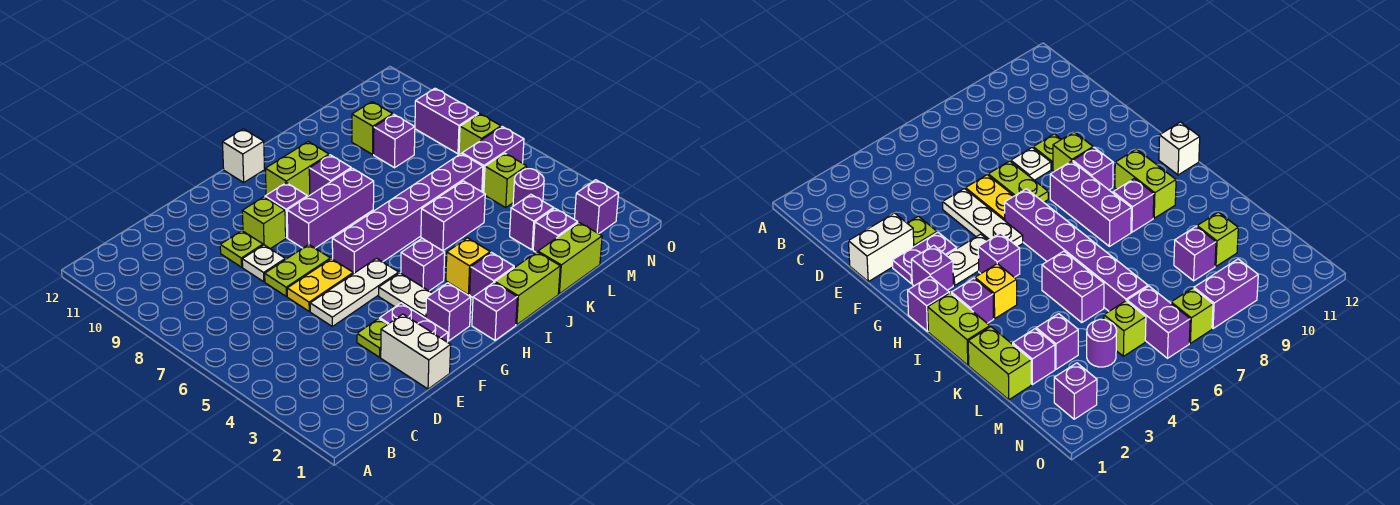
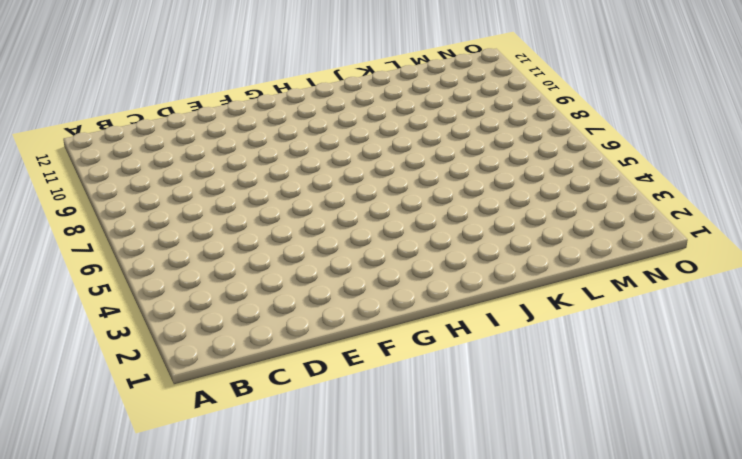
none -> white 1x2 brick [381,314,451,389]
none -> lime 1x1 plate [357,318,388,357]
none -> white 1x3 plate [310,258,399,326]
none -> yellow 1x2 plate [287,259,353,311]

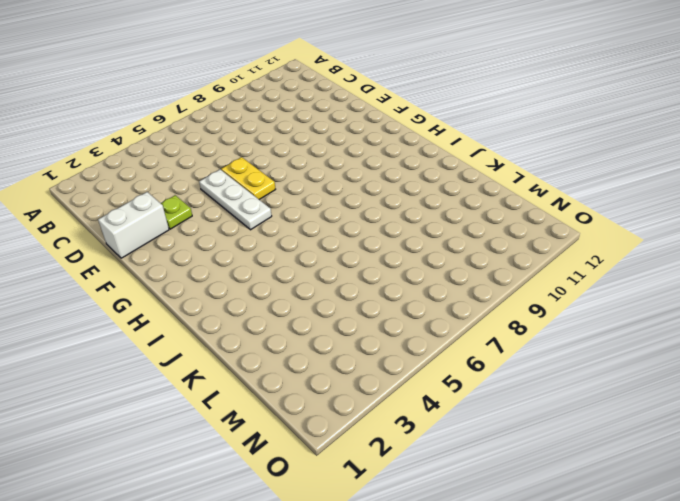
none -> lime 1x2 plate [265,245,330,296]
none -> white 1x1 plate [242,245,285,282]
none -> lime 1x1 plate [220,231,263,267]
none -> purple 1x2 plate [380,303,448,342]

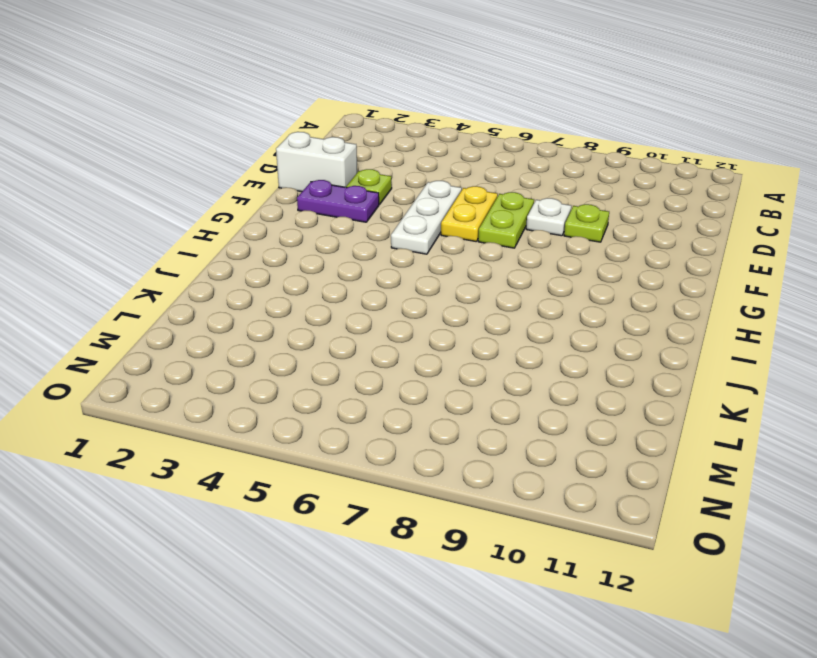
none -> lime 1x1 brick [242,197,286,249]
none -> purple 1x1 brick [426,283,471,341]
none -> white 1x2 plate [379,273,432,318]
none -> purple 1x6 brick [332,154,483,274]

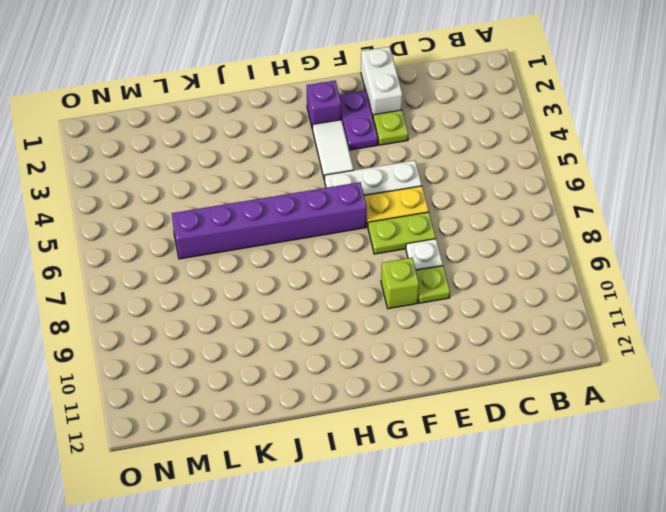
white 1x2 tile [313,120,354,180] -> white 1x2 plate [379,273,432,318]
none -> purple 1x3 brick [287,168,374,248]
none -> purple 1x1 brick [265,183,307,238]
none -> purple 1x1 brick [472,283,517,340]
none -> purple 1x1 brick [401,238,445,291]

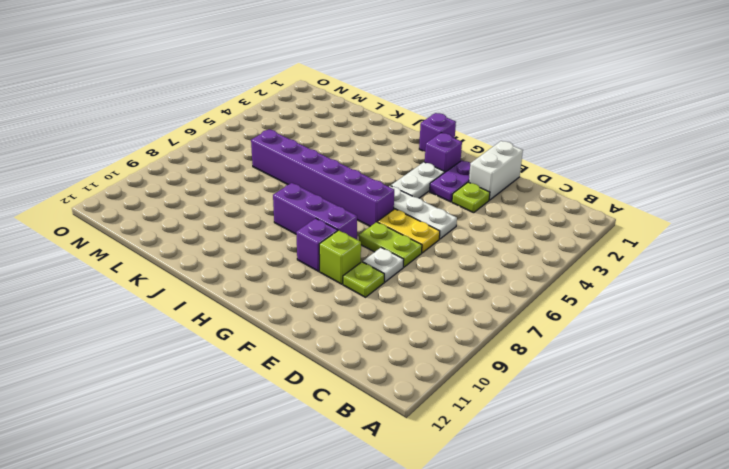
none -> purple 1x1 brick [401,238,445,291]
none -> lime 1x2 brick [265,142,329,197]
none -> white 1x1 brick [222,129,265,182]
none -> lime 1x2 brick [495,252,560,325]

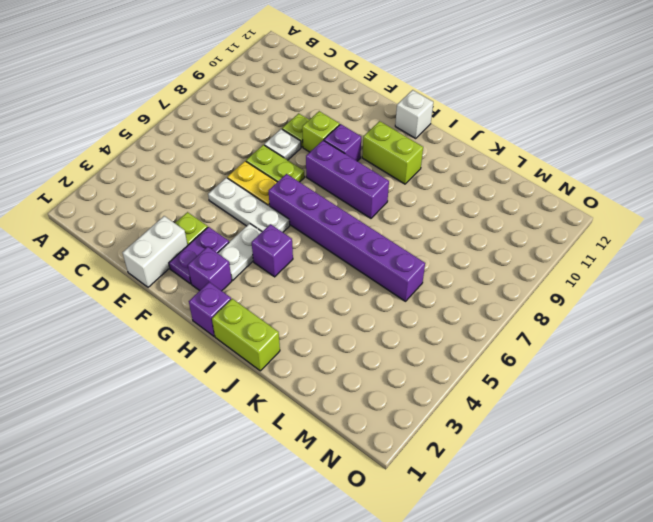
none -> purple 1x1 brick [470,252,514,297]
none -> yellow 1x1 brick [446,238,490,295]
none -> purple 1x1 brick [309,155,351,195]
none -> purple 1x2 brick [421,181,485,251]

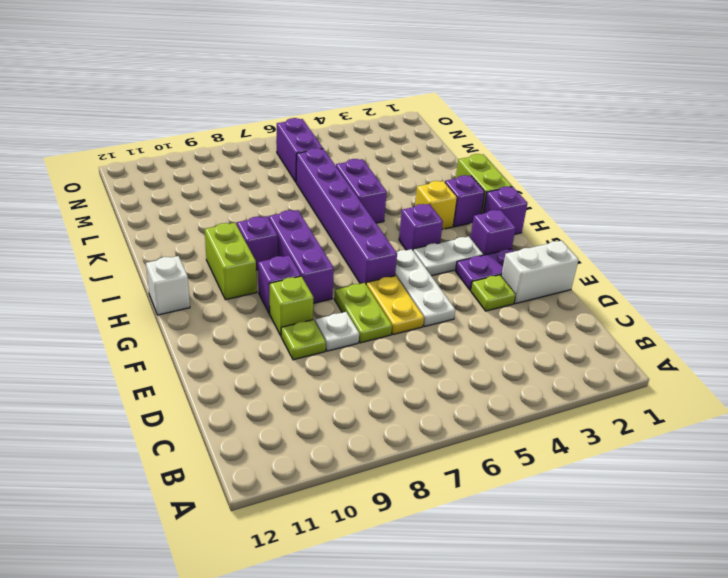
none -> lime 1x2 brick [538,223,602,294]
none -> purple 1x1 brick [533,208,578,252]
none -> purple 1x1 brick [510,194,554,250]
none -> purple 1x1 brick [374,114,415,168]

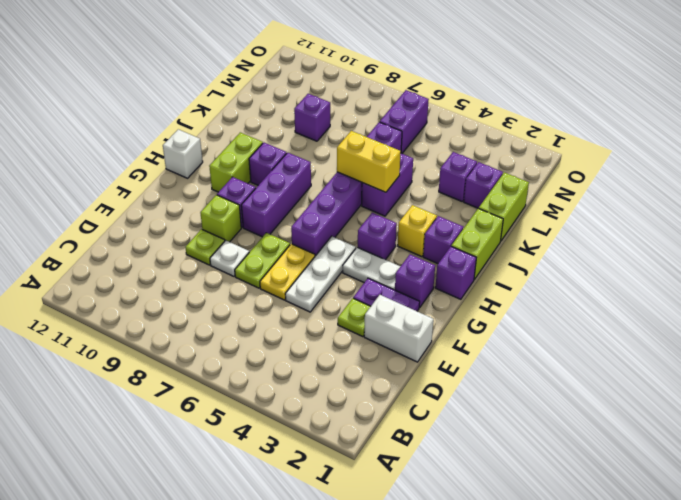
yellow 1x2 brick [337,131,401,192] -> none
none -> lime 1x1 brick [352,102,393,154]
none -> purple 1x1 round brick [513,169,544,206]
none -> lime 1x1 brick [484,153,527,207]
none -> purple 1x1 brick [574,180,619,234]

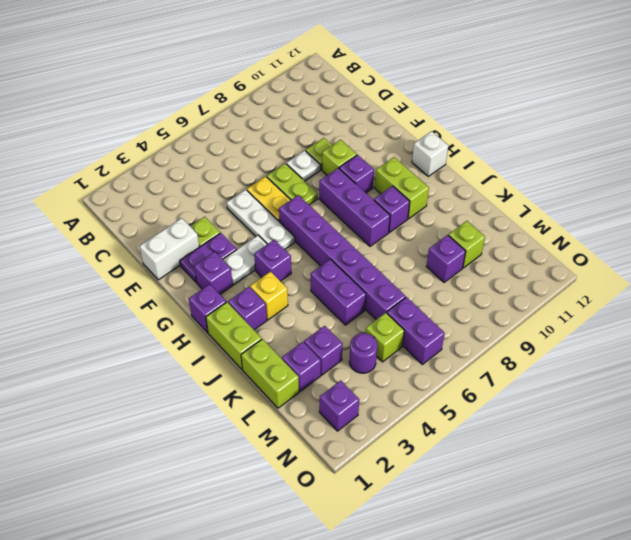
none -> lime 1x1 brick [459,114,501,155]
none -> purple 1x2 brick [415,88,478,154]

